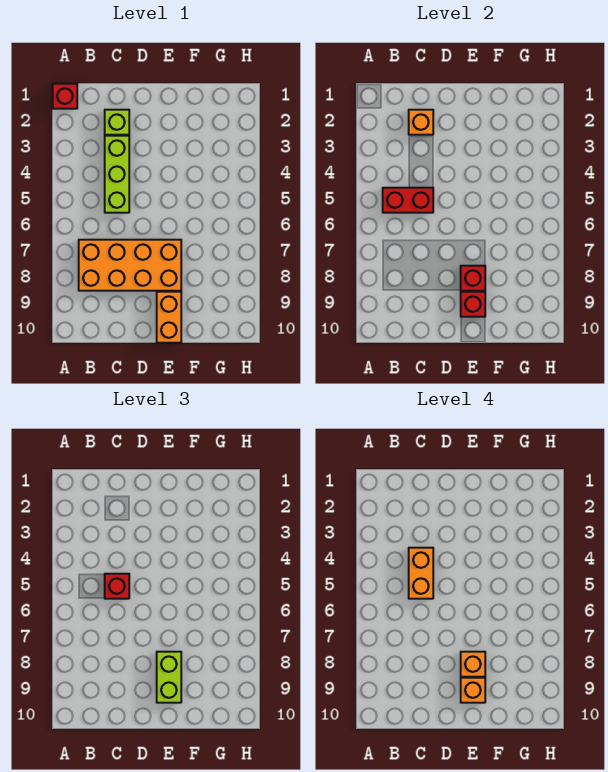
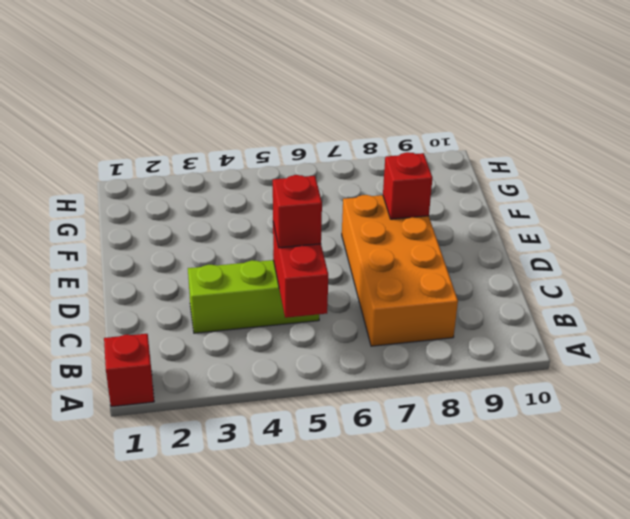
none -> lime 1x1 brick [105,110,129,135]
none -> orange 1x2 brick [157,292,181,343]
none -> orange 1x1 brick [409,110,433,135]

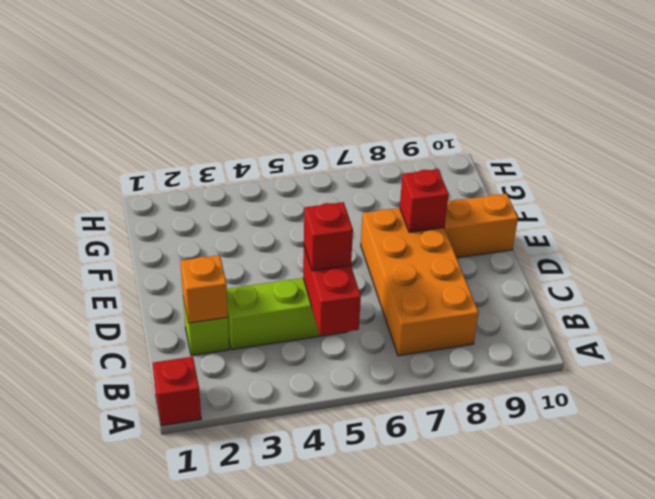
none -> red 1x1 brick [461,292,485,317]
none -> lime 1x2 brick [157,652,181,703]
none -> orange 1x2 brick [409,548,433,599]

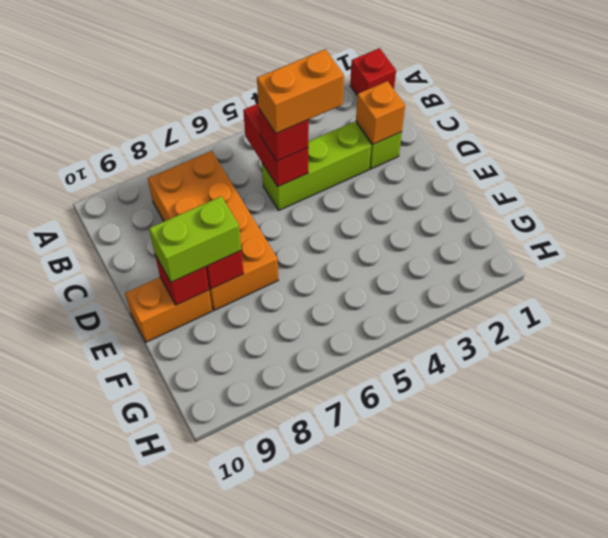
none -> orange 1x1 brick [461,652,485,677]
none -> orange 1x1 brick [461,678,485,703]

